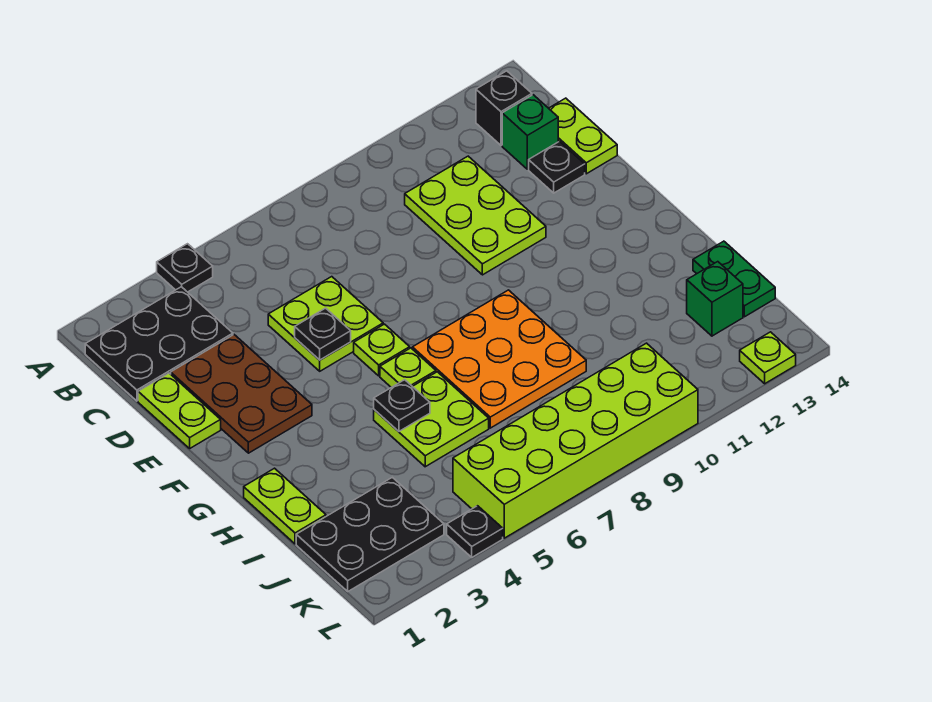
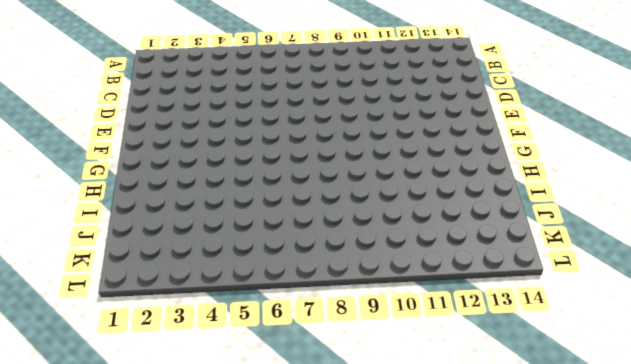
none -> black 1x1 plate [157,244,213,292]
none -> black 2x3 plate [85,287,233,401]
none -> black 1x1 brick [476,71,532,145]

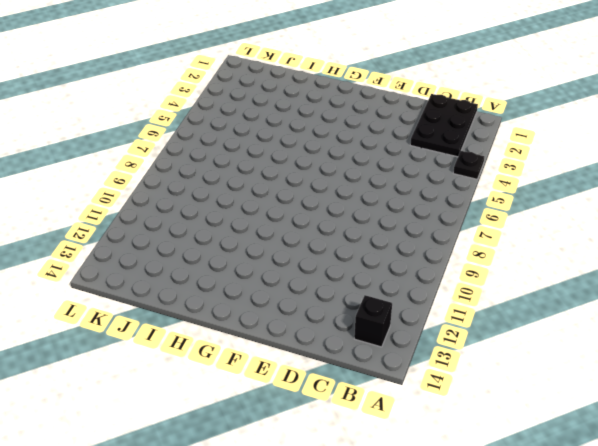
none -> lime 2x3 plate [405,156,546,275]
none -> green 1x1 brick [502,95,558,169]
none -> lime 1x2 plate [549,98,617,174]

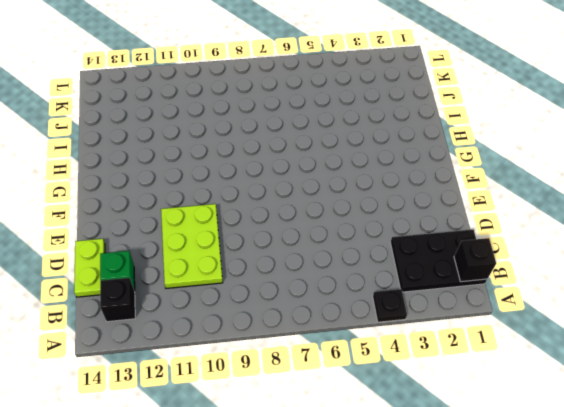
black 1x1 brick [454,238,496,282] -> none
none -> lime 1x2 plate [138,373,221,448]
none -> brown 2x3 plate [171,335,312,453]
none -> lime 2x2 plate [268,277,383,371]

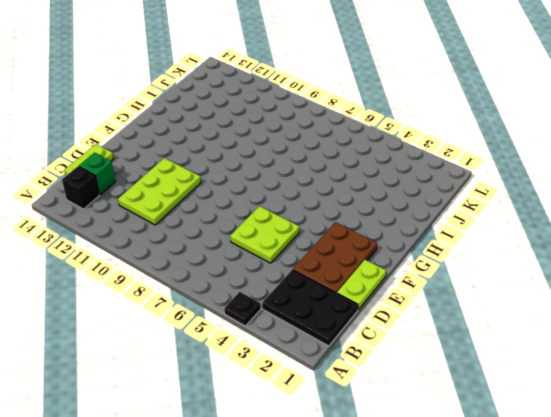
none -> black 1x1 plate [529,141,585,193]
none -> lime 1x1 plate [354,324,410,376]
none -> lime 1x1 plate [380,348,436,387]

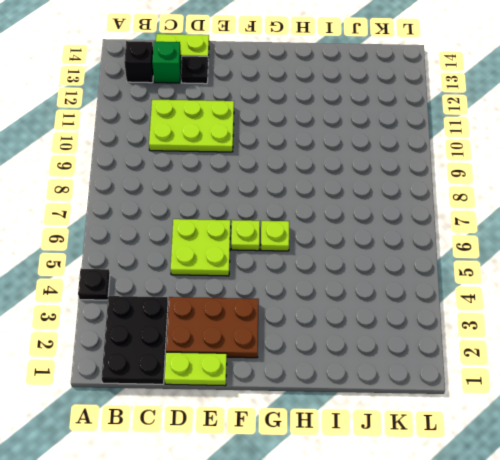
none -> orange 3x3 plate [412,290,586,428]
none -> lime 1x2 plate [244,468,326,544]
none -> lime 2x2 plate [374,372,489,467]

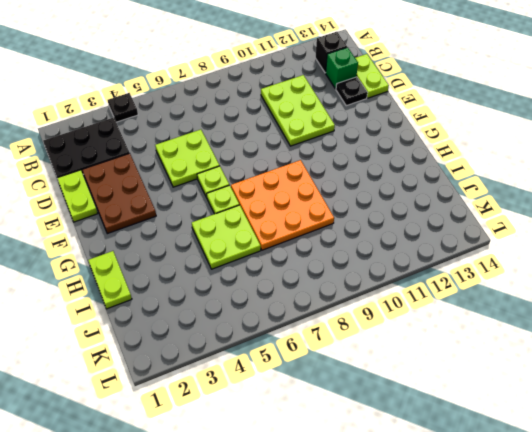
none -> green 1x2 plate [693,241,775,317]
none -> black 2x3 plate [296,477,444,591]
none -> green 1x1 brick [687,262,743,336]

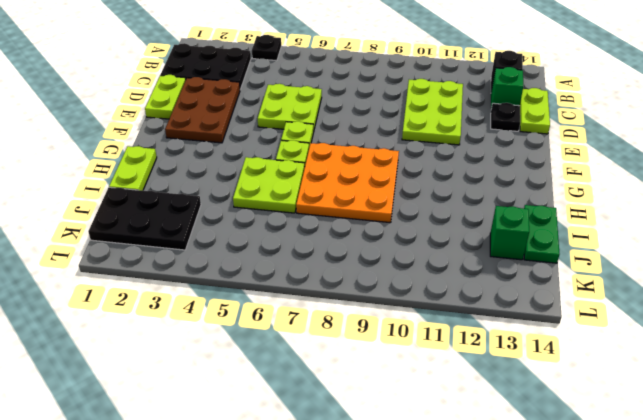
none -> lime 2x6 brick [453,343,698,538]
none -> black 1x1 plate [447,506,503,557]
none -> lime 1x1 plate [740,332,796,384]

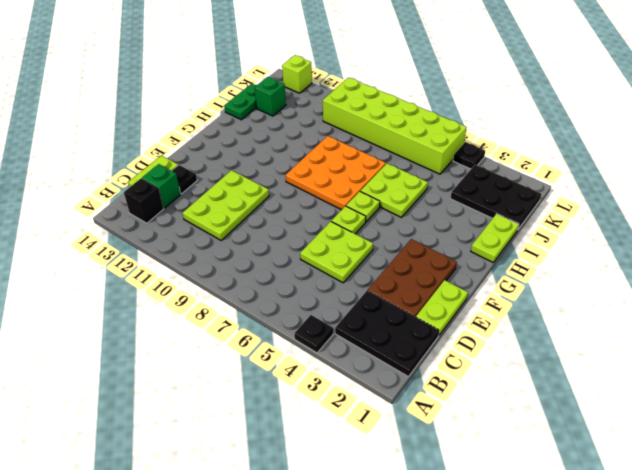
lime 1x1 brick [282,55,312,93] -> lime 1x1 plate [740,332,796,384]
none -> black 1x1 plate [295,308,351,360]
none -> black 1x1 plate [374,380,430,431]

